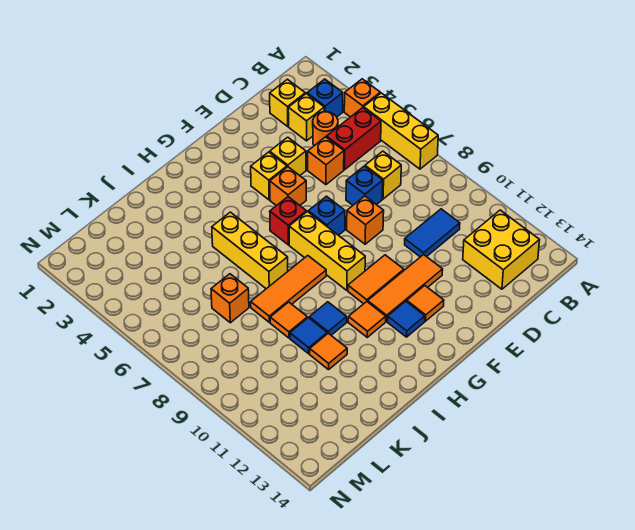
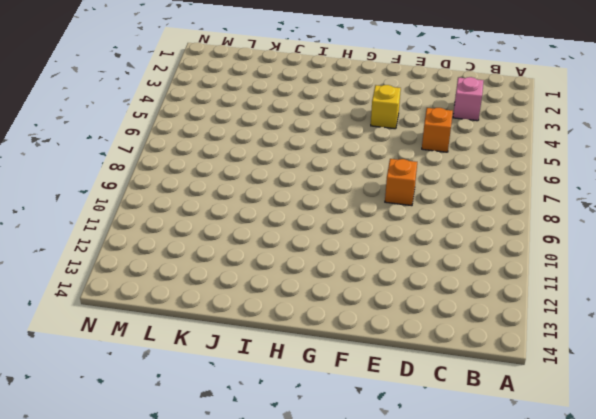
pink 1x1 brick [453,77,484,121] -> yellow 1x1 brick [288,94,324,141]
none -> orange 1x1 brick [344,79,380,117]
none -> yellow 1x3 brick [364,93,438,169]
none -> blue 1x1 brick [307,79,343,117]
none -> red 1x2 brick [327,108,381,170]

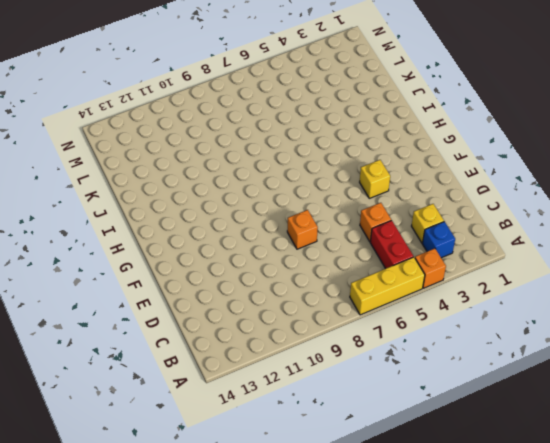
none -> yellow 2x2 brick [463,210,539,289]
none -> yellow 1x1 brick [270,79,305,126]
none -> orange 1x1 round brick [313,112,338,146]
none -> yellow 1x1 brick [365,151,401,199]

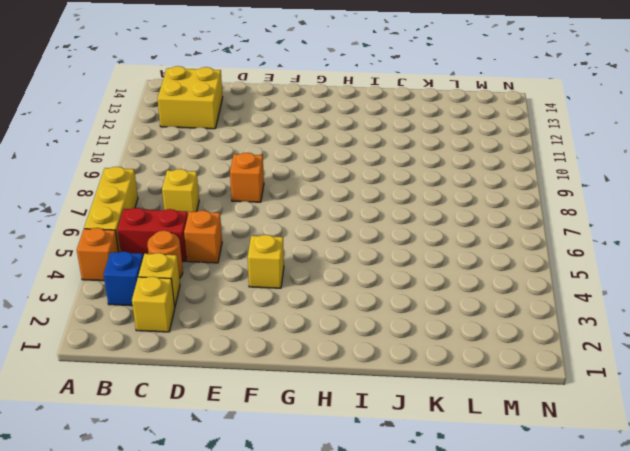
none -> blue 1x2 tile [405,209,460,257]
none -> blue 1x1 brick [346,166,383,205]
none -> yellow 1x1 brick [270,137,306,175]
none -> orange 1x3 tile [368,255,443,321]

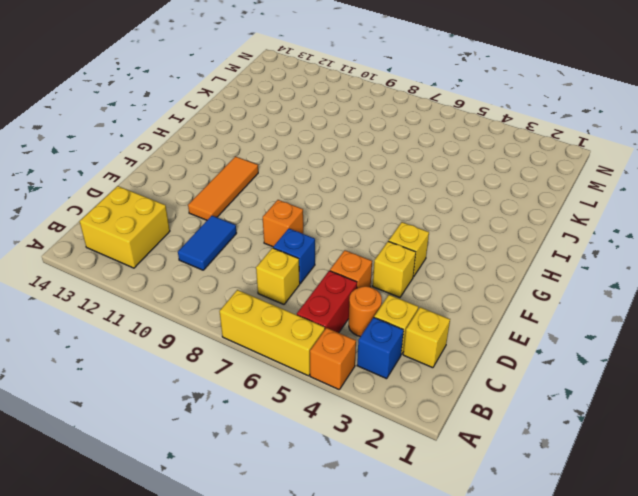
none -> orange 1x1 brick [270,167,306,206]
none -> blue 1x1 brick [308,196,345,235]
none -> orange 1x2 tile [348,255,404,304]
none -> orange 1x1 tile [407,285,444,321]

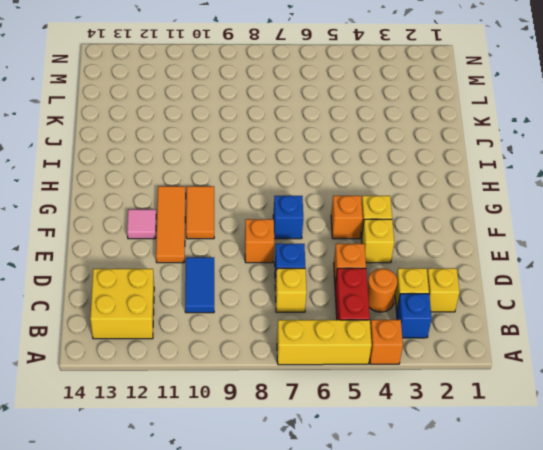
pink 1x1 tile [127,209,156,239] -> orange 1x1 tile [407,285,444,321]
none -> red 1x1 brick [270,197,307,245]
none -> yellow 1x3 brick [289,212,365,290]
none -> blue 1x1 tile [388,301,425,337]
none -> orange 1x3 tile [251,256,326,322]

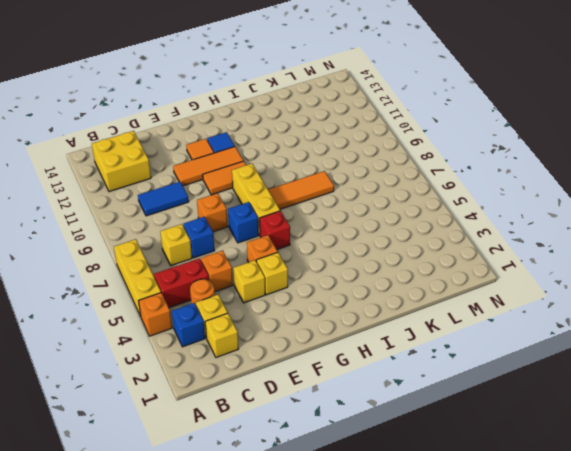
none -> orange 1x1 tile [348,302,386,337]
none -> yellow 1x3 brick [212,212,288,289]
none -> blue 1x1 tile [309,302,347,335]
none -> orange 1x1 tile [270,302,307,338]

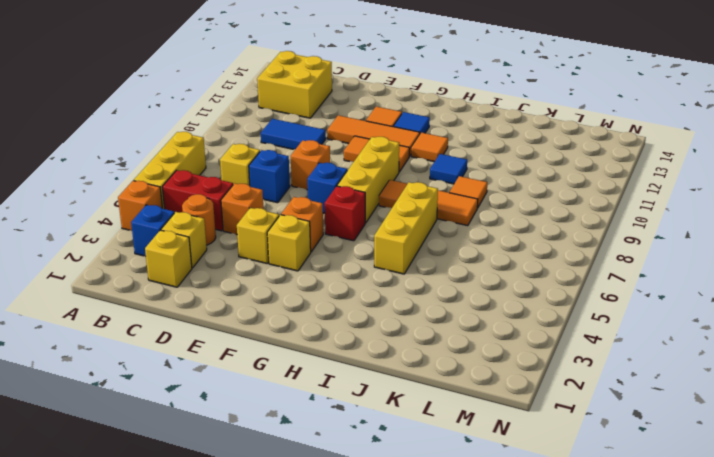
none -> blue 1x1 tile [290,318,327,354]
none -> orange 1x1 tile [310,333,347,370]
none -> orange 1x1 brick [211,274,249,323]

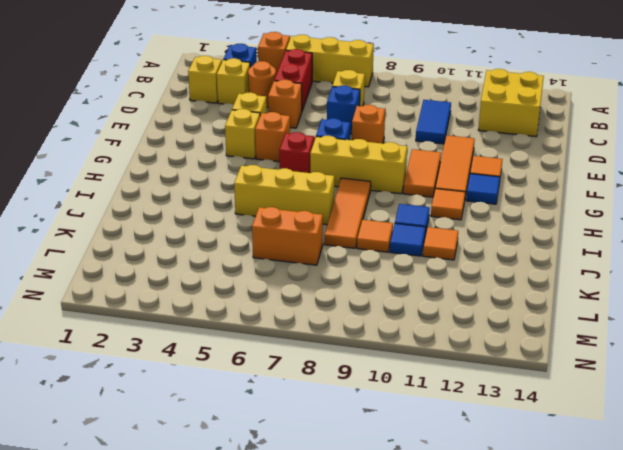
orange 1x2 brick [252,207,323,265] -> orange 1x1 brick [211,274,249,323]

